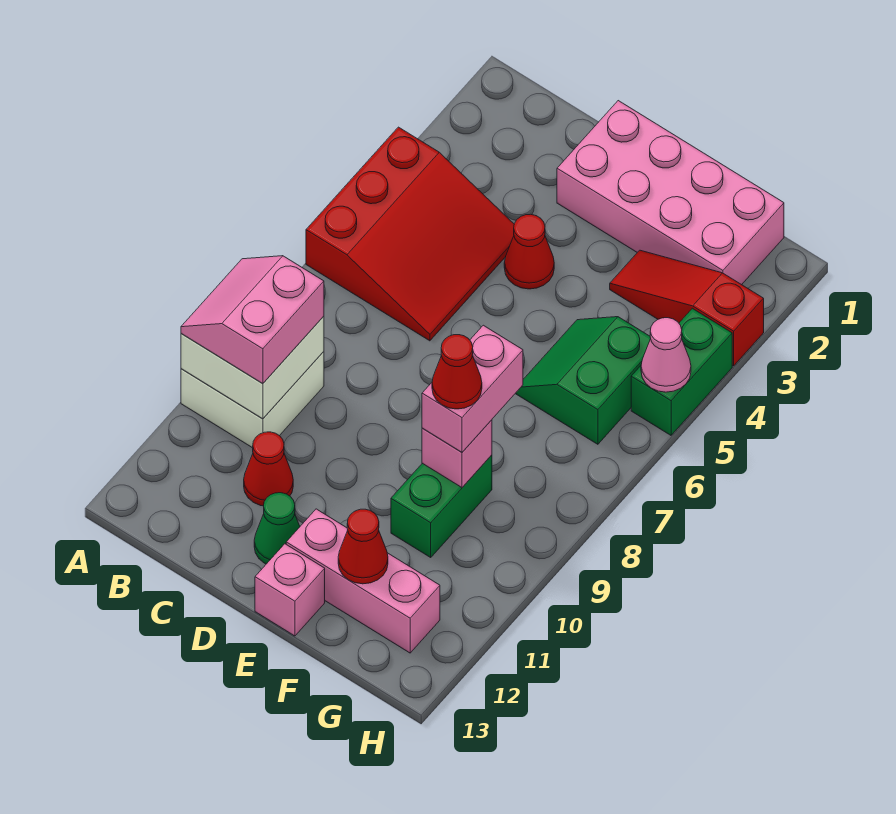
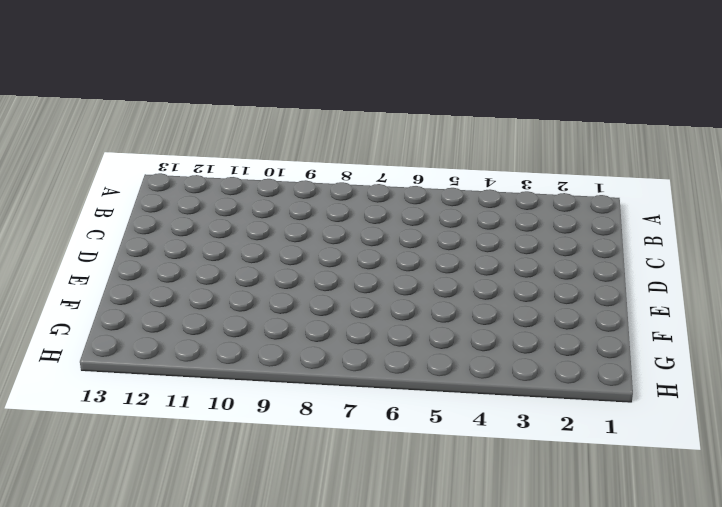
none -> red 3x3 slope [306,127,514,341]
none -> white 2x2 brick [181,352,324,448]
none -> red 1x1 cone [244,432,293,506]

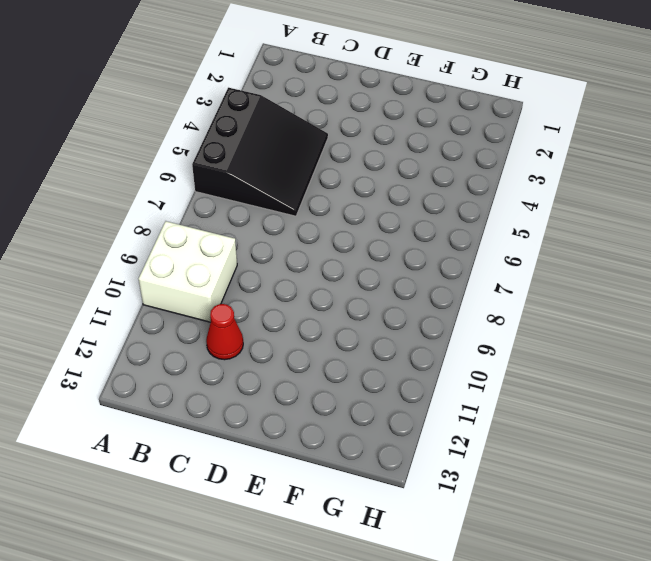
black 3x3 slope [192,88,328,216] -> red 3x3 slope [306,127,514,341]
none -> pink 2x4 brick [557,101,784,285]
none -> red 1x1 cone [504,214,554,289]
none -> green 1x1 cone [254,493,300,564]

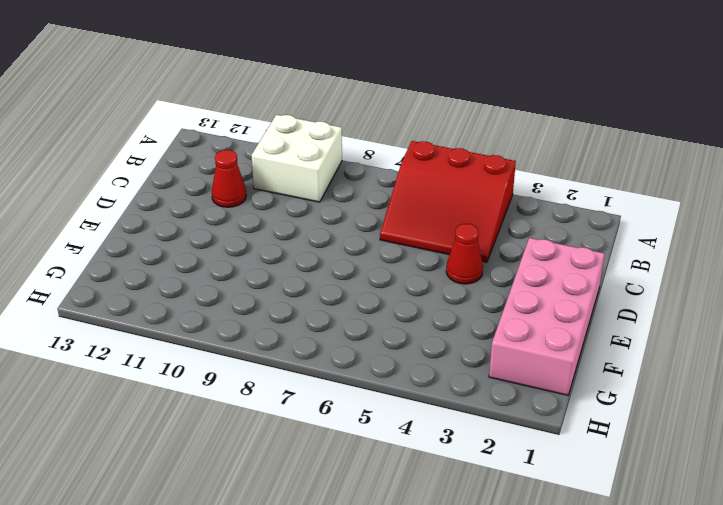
none -> green 1x1 cone [254,493,300,564]
none -> pink 1x3 brick [286,509,440,653]
none -> pink 1x1 brick [255,544,325,636]

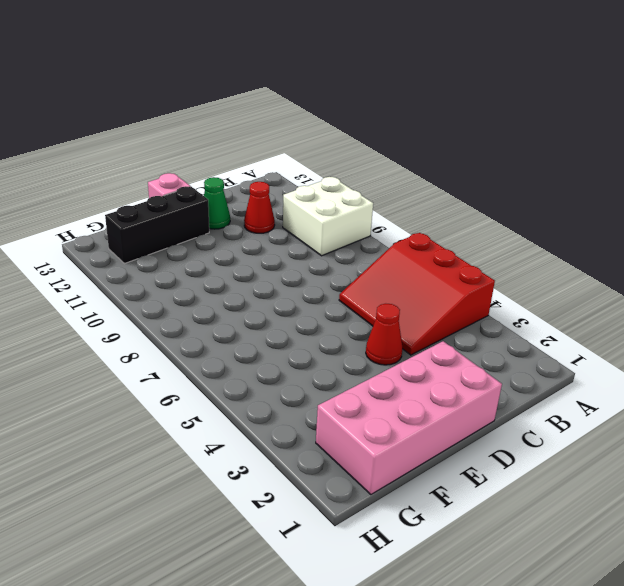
black 1x3 brick [105,186,209,264] -> pink 1x3 brick [286,509,440,653]
none -> red 1x3 slope [610,250,764,366]
none -> green 2x2 slope [516,317,651,444]
none -> green 1x2 brick [391,455,492,557]

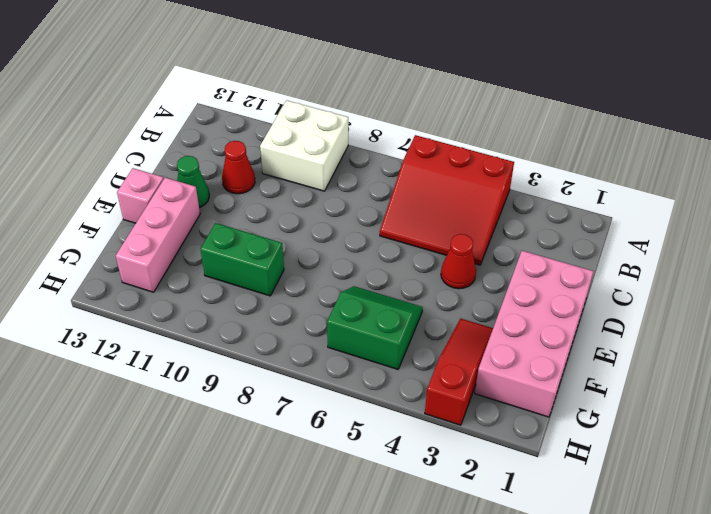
none -> green 1x2 brick [631,308,732,435]
none -> white 2x2 brick [181,316,324,419]
none -> pink 1x1 brick [422,420,492,487]

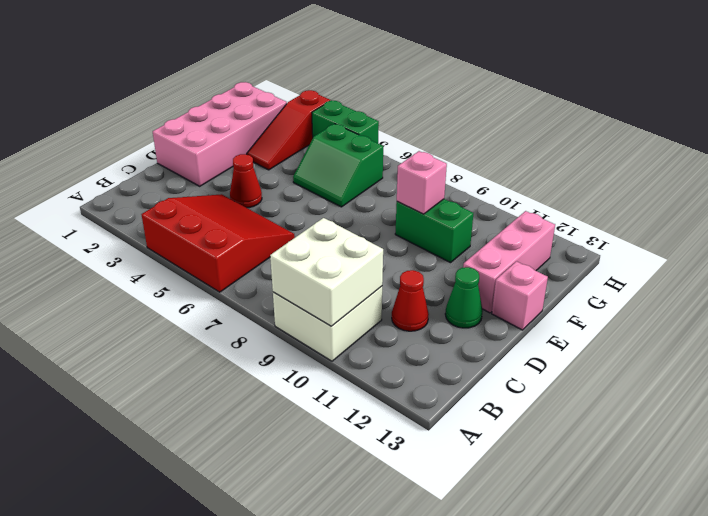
none -> red 1x1 cone [338,509,388,584]
none -> pink 1x1 cone [641,318,691,392]
none -> pink 2x2 slope [181,256,324,384]

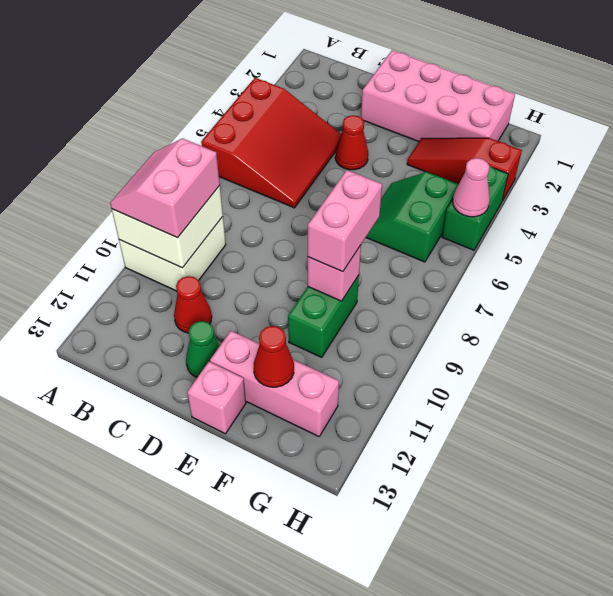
none -> red 1x1 cone [432,335,482,409]

